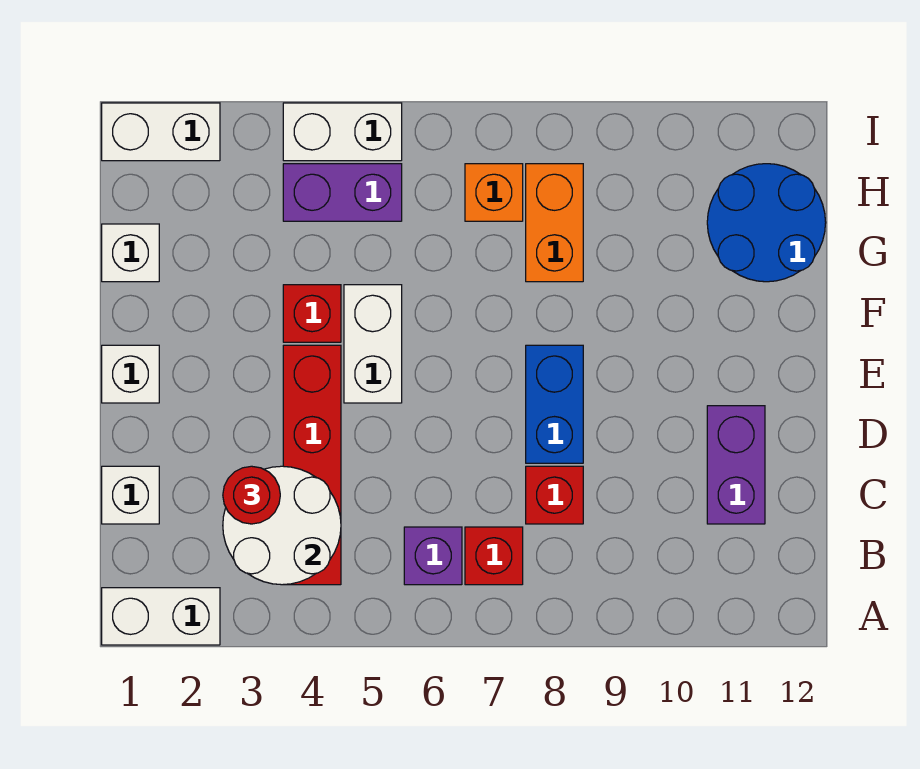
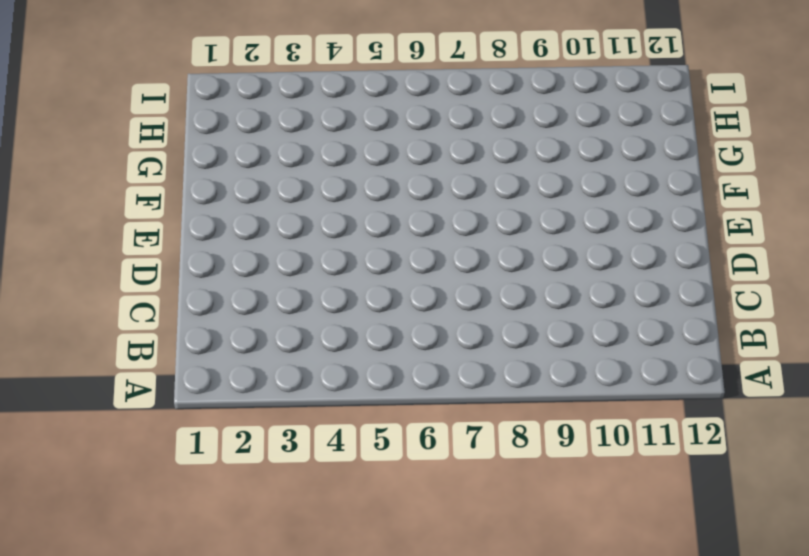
none -> white 1x2 brick [102,588,220,645]
none -> red 1x4 brick [283,345,341,585]
none -> purple 1x1 brick [404,527,462,585]

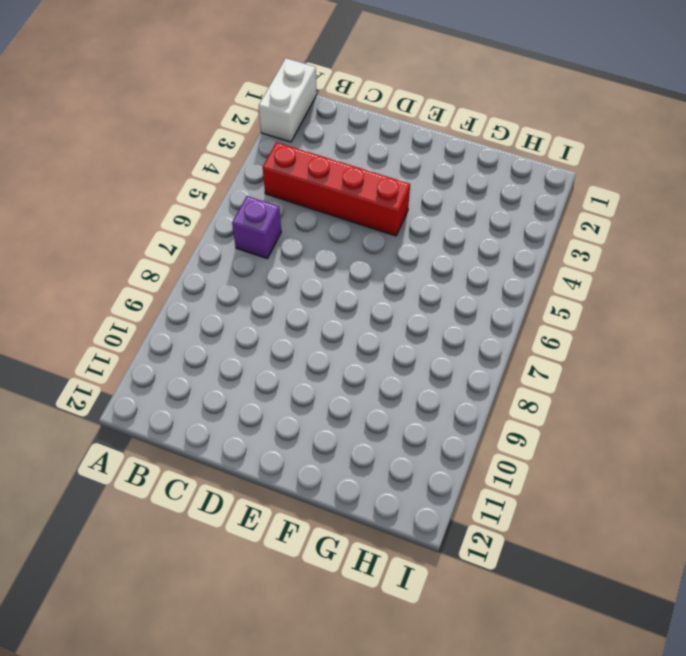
none -> red 1x1 brick [465,527,523,585]
none -> white 1x1 brick [102,466,159,524]
none -> red 1x1 brick [526,466,583,524]

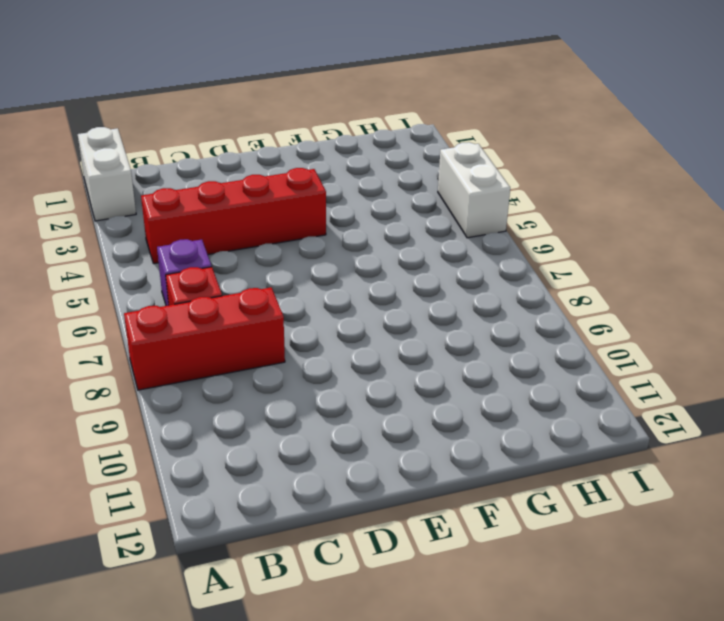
red 1x3 brick [124,288,285,390] -> red 1x1 brick [526,466,583,524]
none -> white 1x1 brick [102,466,159,524]
none -> purple 1x2 brick [707,406,765,524]
none -> blue 1x2 brick [526,345,583,463]

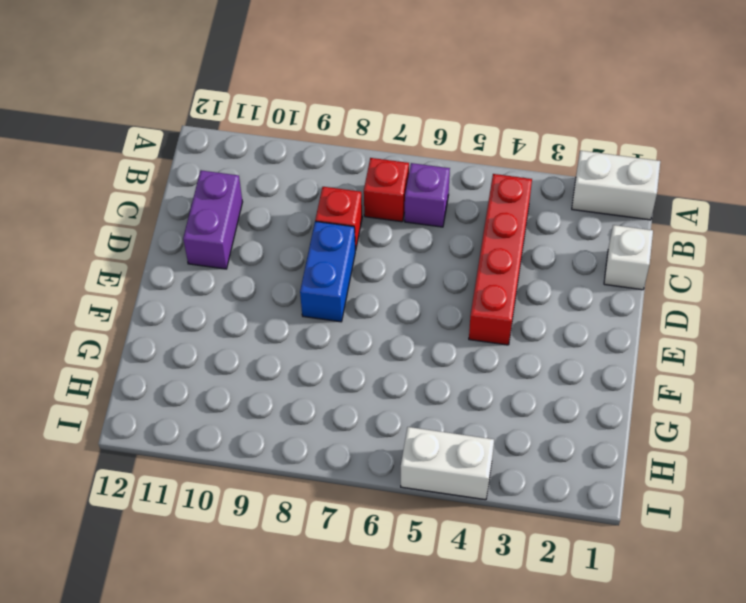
none -> white 1x1 brick [102,345,159,403]
none -> white 1x2 brick [344,285,402,403]
none -> red 1x1 brick [283,285,341,342]

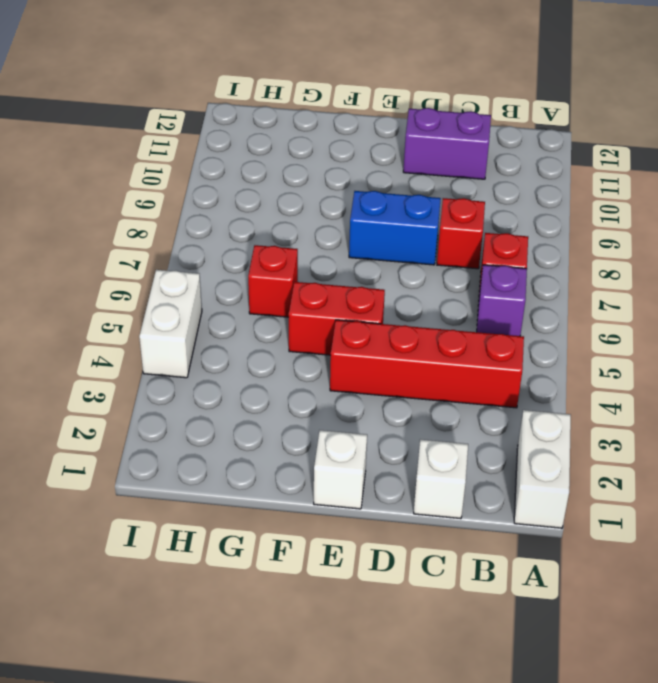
red 1x2 brick [289,282,385,355] -> white 1x2 brick [344,285,402,403]
red 1x1 brick [248,245,298,317] -> red 1x1 brick moved to [283,285,341,342]
none -> white 1x1 brick [102,224,159,282]
none -> orange 1x2 brick [526,164,583,282]
none -> blue 2x2 round brick [707,164,826,282]

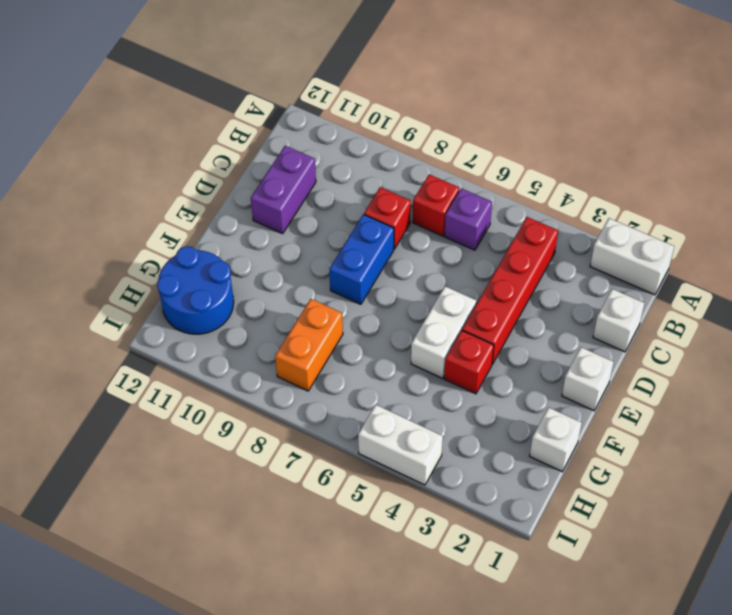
none -> purple 1x2 brick [283,164,402,221]
none -> orange 1x1 brick [465,164,523,221]
none -> white 1x2 brick [102,103,220,161]

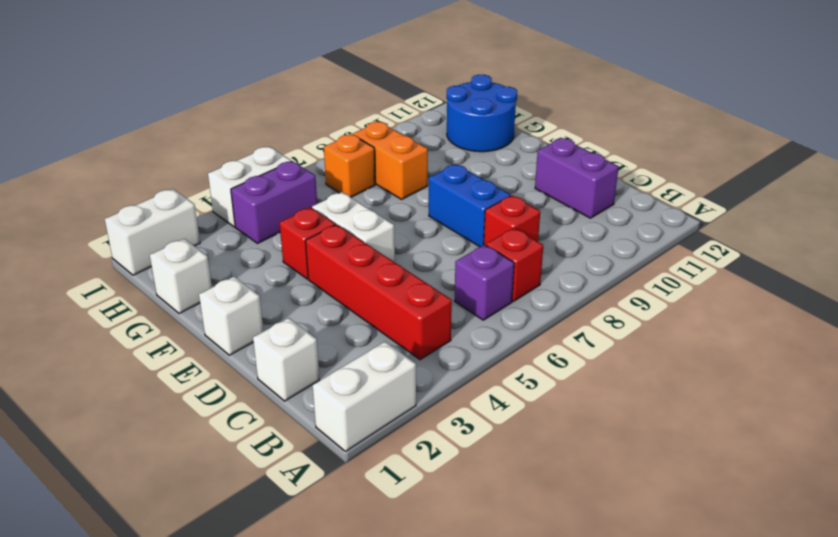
none -> white 2x2 round brick [223,466,341,585]
none -> red 1x1 round brick [223,466,280,524]

